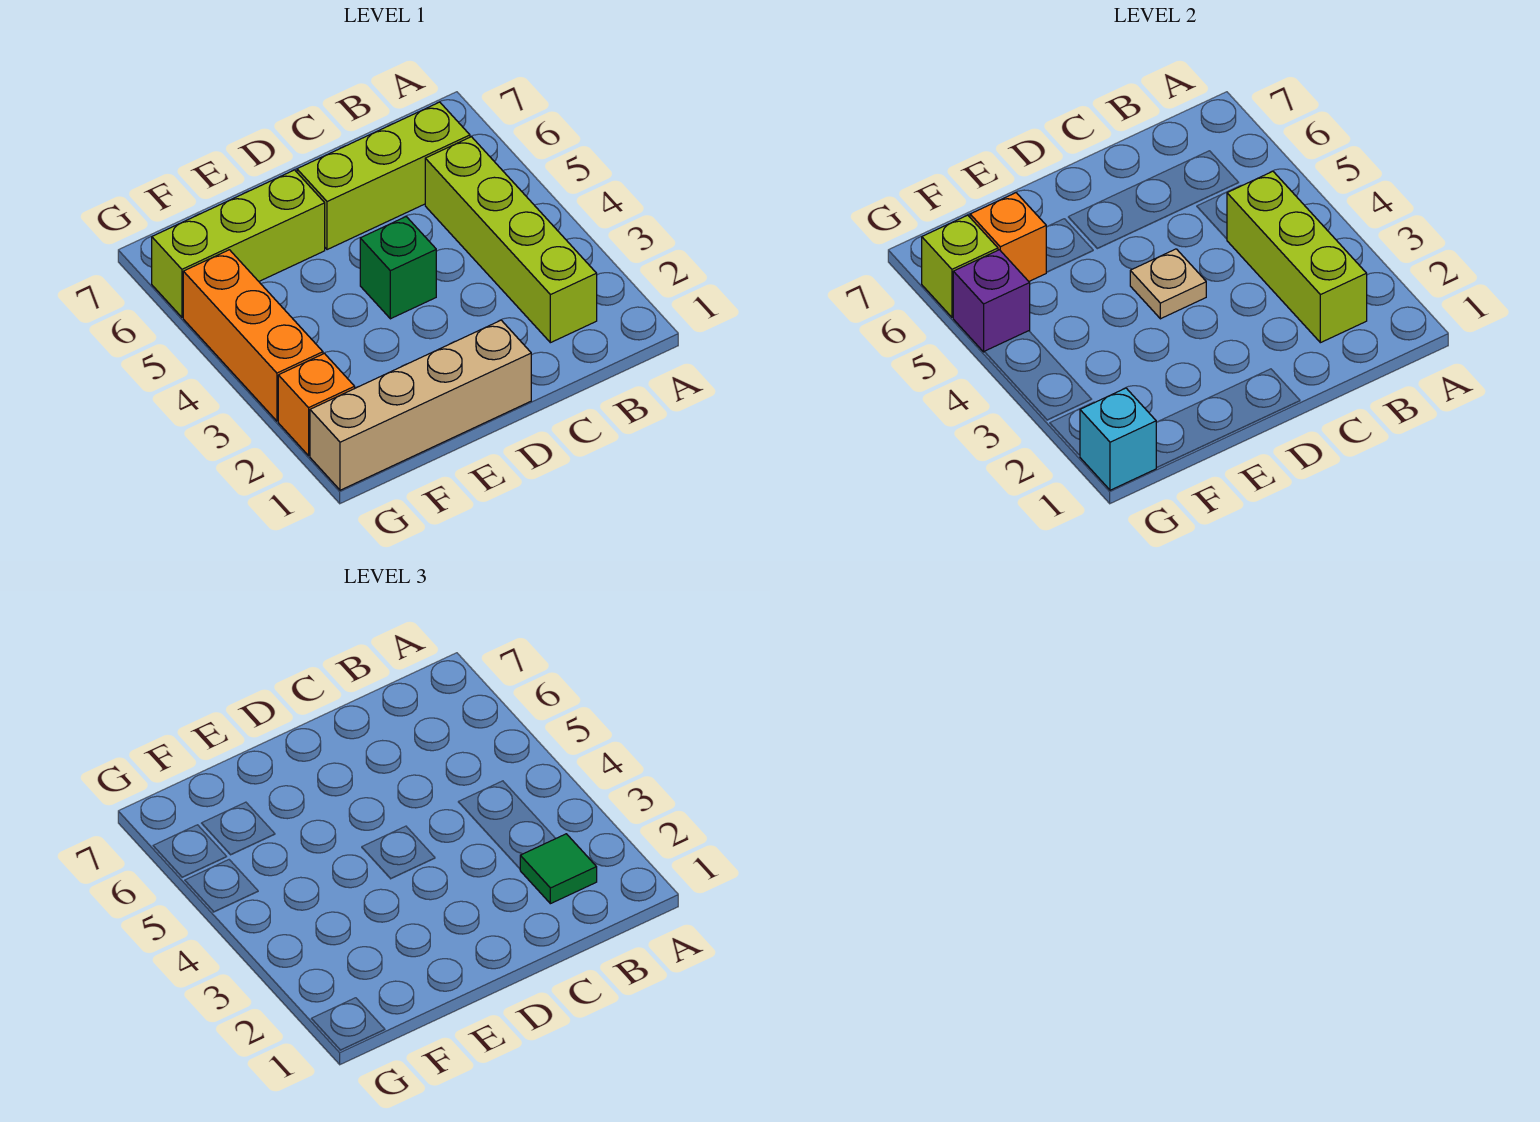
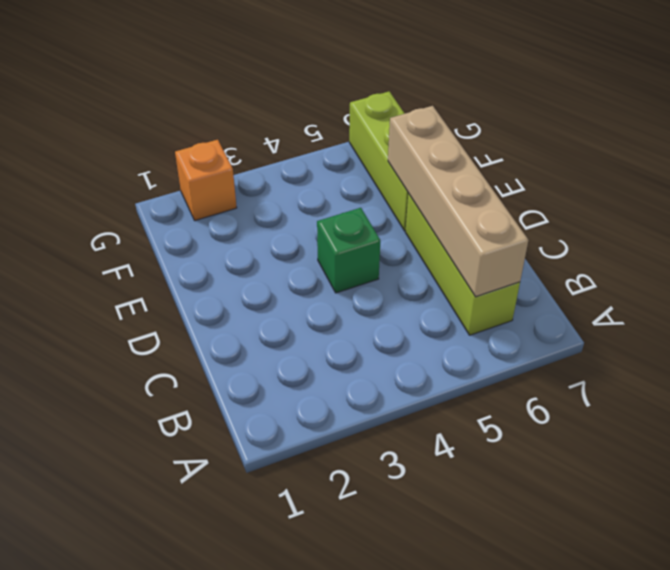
tan 1x4 brick [388,106,528,297] -> tan 1x4 brick moved to [310,320,531,490]
none -> lime 1x4 brick [425,137,597,343]
none -> orange 1x3 brick [183,250,323,421]
none -> lime 1x3 brick [1227,171,1367,343]

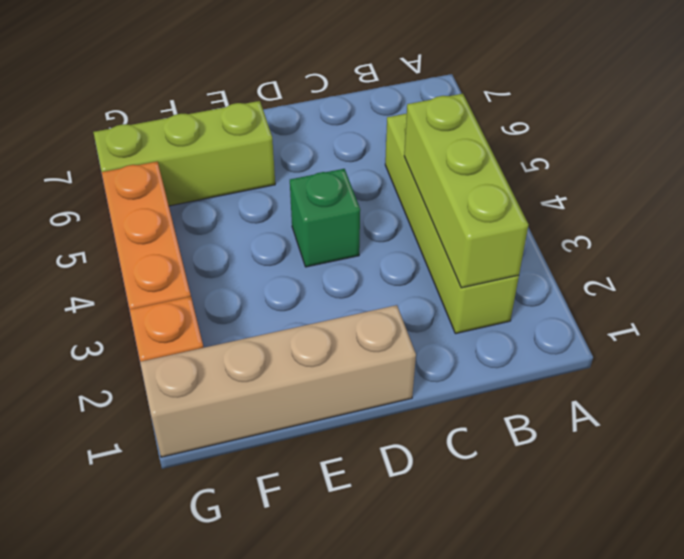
none -> lime 1x3 brick [297,102,470,250]
none -> tan 1x1 plate [1130,249,1206,319]
none -> orange 1x1 brick [970,193,1046,281]

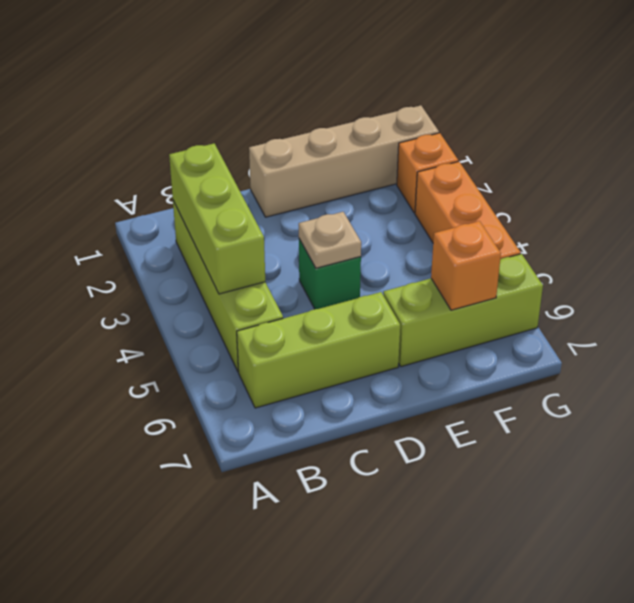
none -> cyan 1x1 brick [1080,388,1156,490]
none -> purple 1x1 brick [953,250,1030,352]
none -> lime 1x1 brick [922,215,998,317]

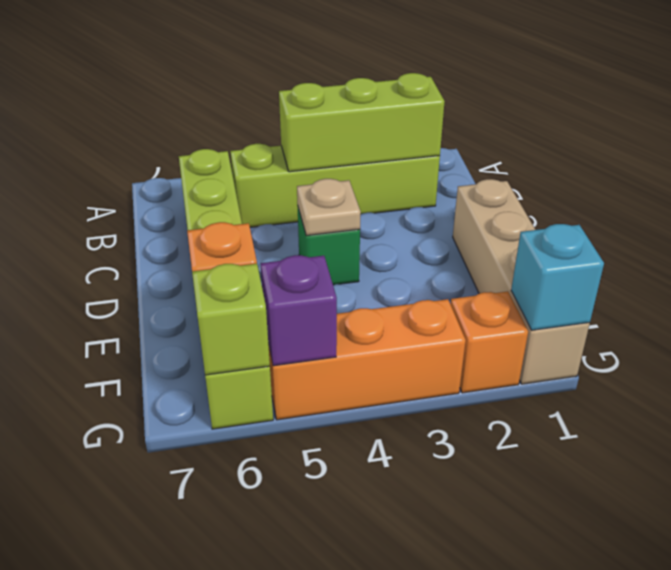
none -> green 1x1 tile [520,834,597,904]

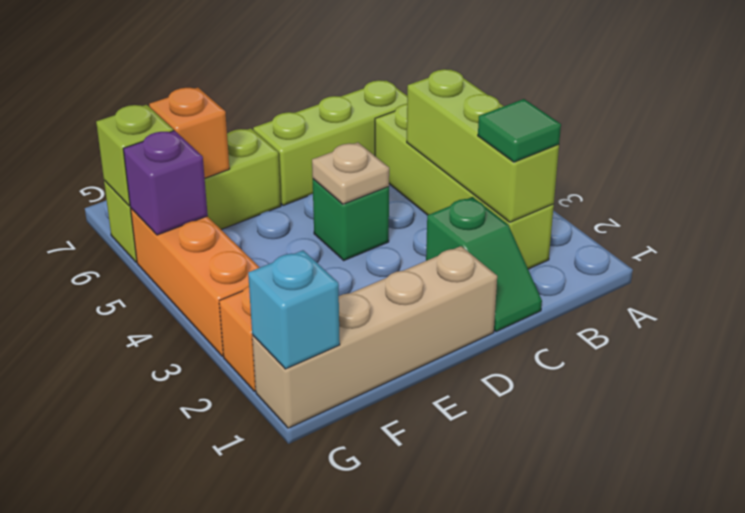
green 1x2 slope [426,197,542,332] -> none

